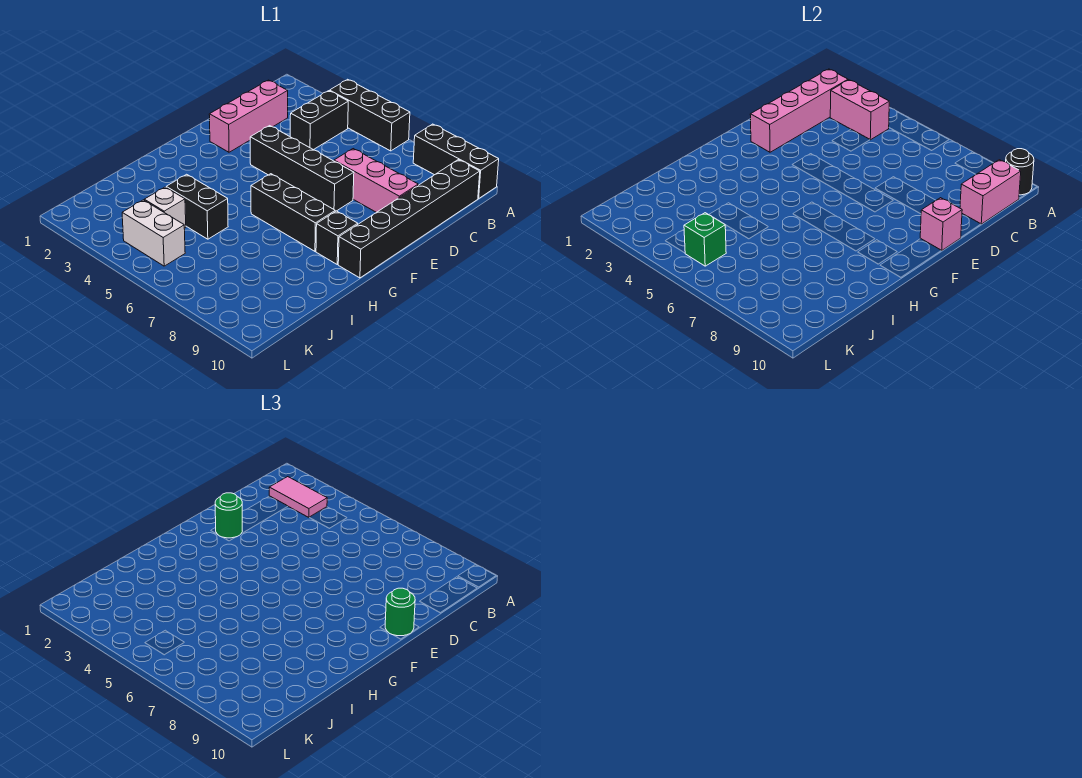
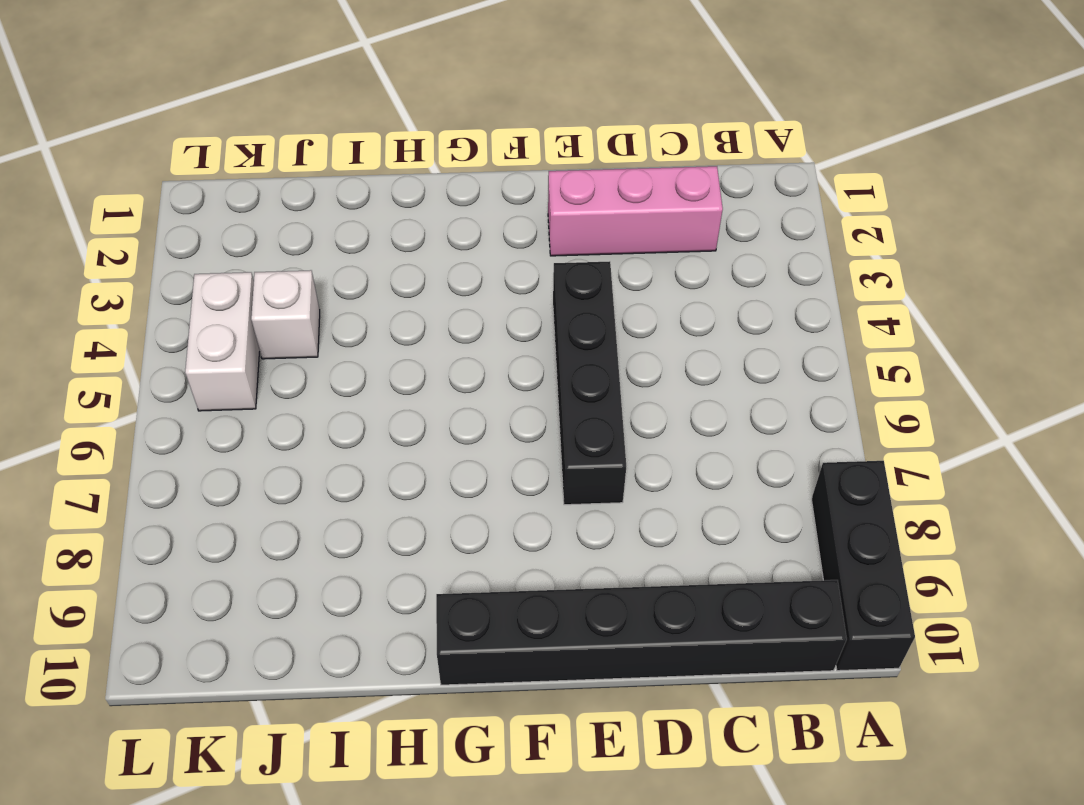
none -> black 1x3 brick [330,79,410,151]
none -> black 1x2 brick [290,91,348,150]
none -> pink 1x3 brick [334,149,418,212]

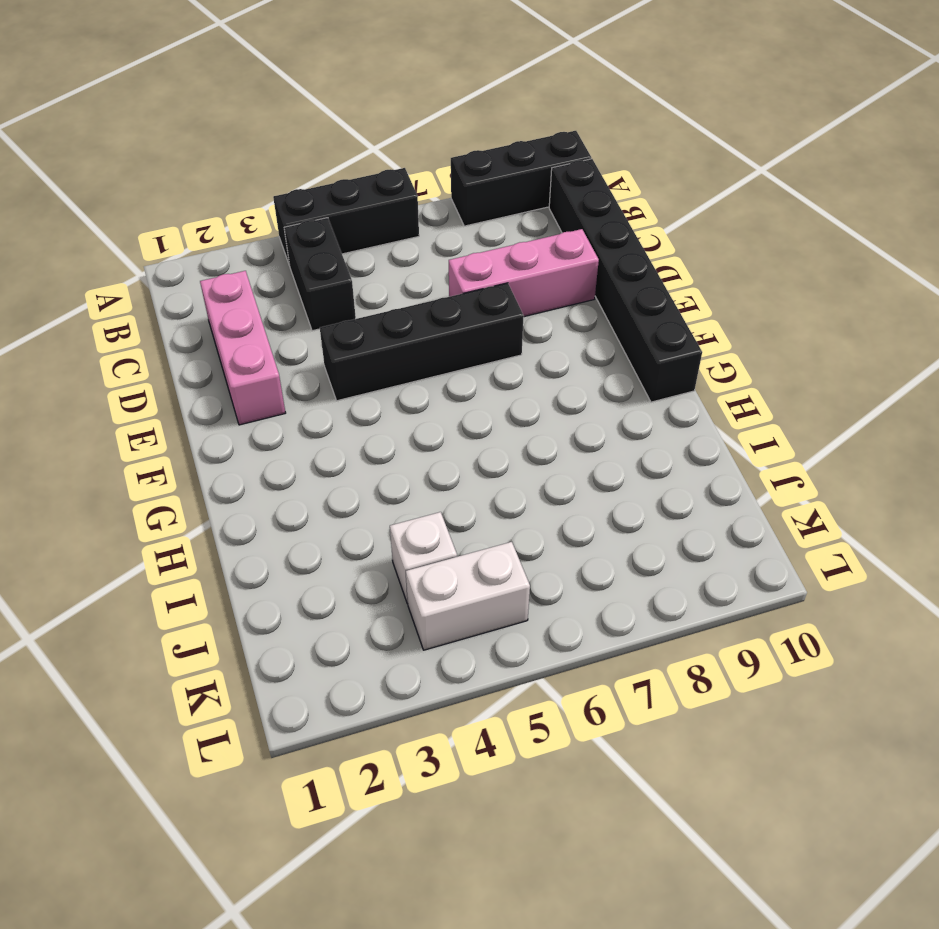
none -> black 1x3 brick [251,174,335,251]
none -> black 1x1 brick [316,211,358,264]
none -> black 1x2 brick [166,174,228,239]

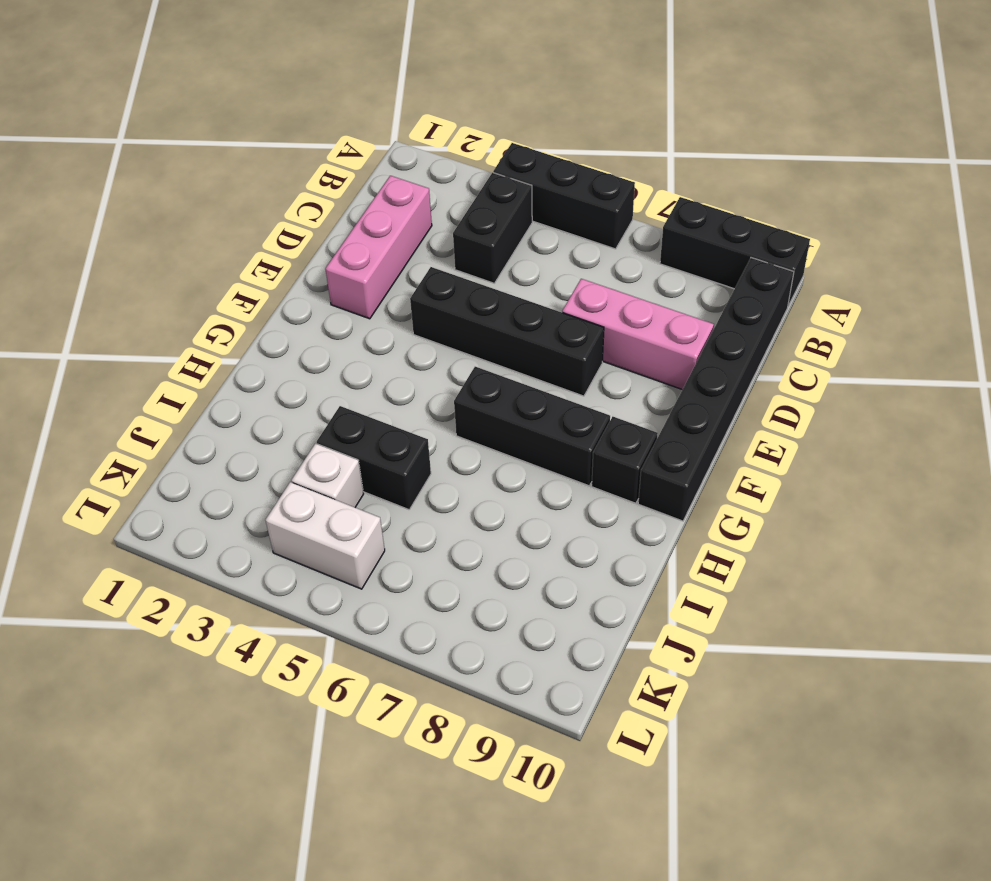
none -> black 1x1 round brick [1006,149,1034,195]
none -> pink 1x4 brick [750,69,848,152]
none -> pink 1x2 brick [830,80,889,140]

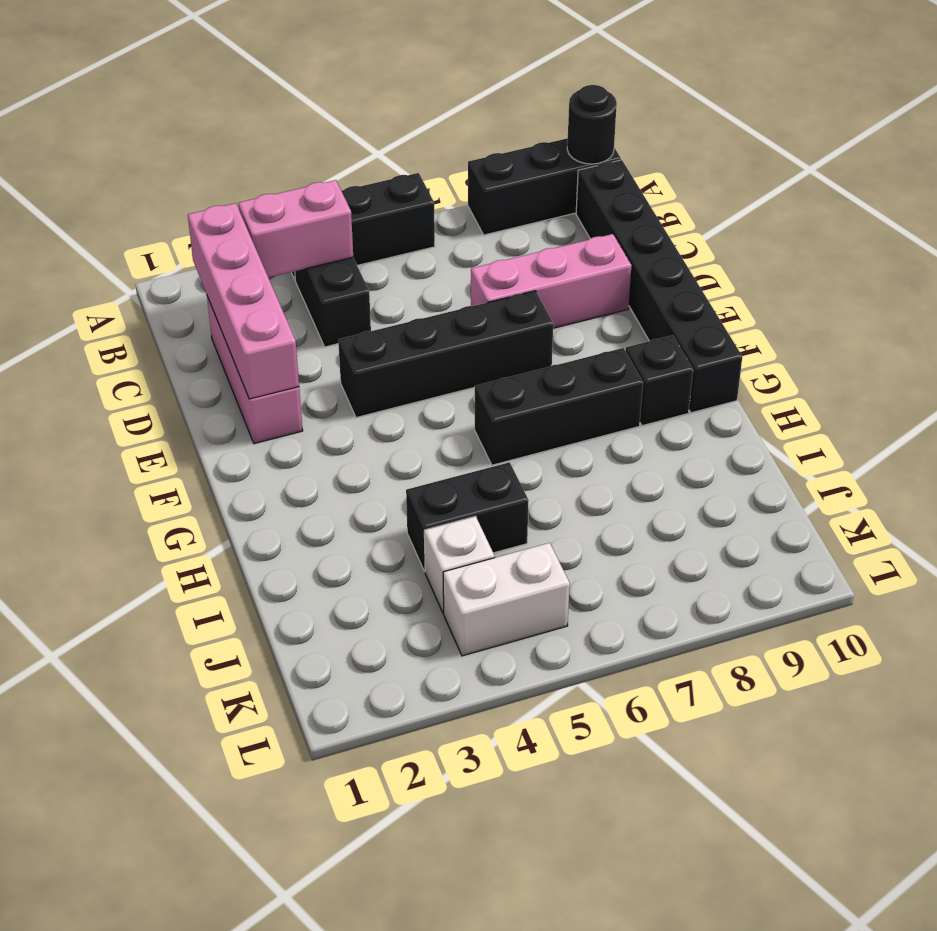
none -> pink 1x2 brick [960,160,1021,224]
none -> pink 1x1 brick [920,198,962,251]
none -> green 1x1 brick [684,213,726,266]

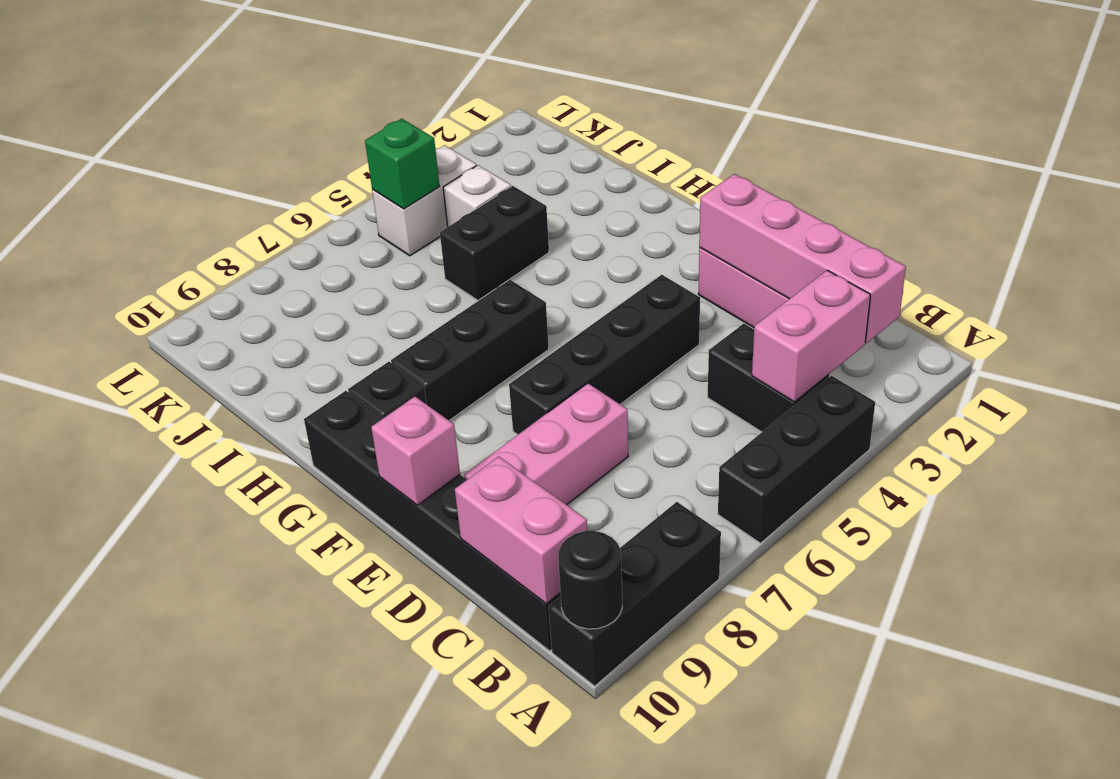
none -> pink 1x2 tile [269,477,327,517]
none -> green 1x1 round brick [215,493,242,538]
none -> green 1x1 round brick [385,588,415,636]

